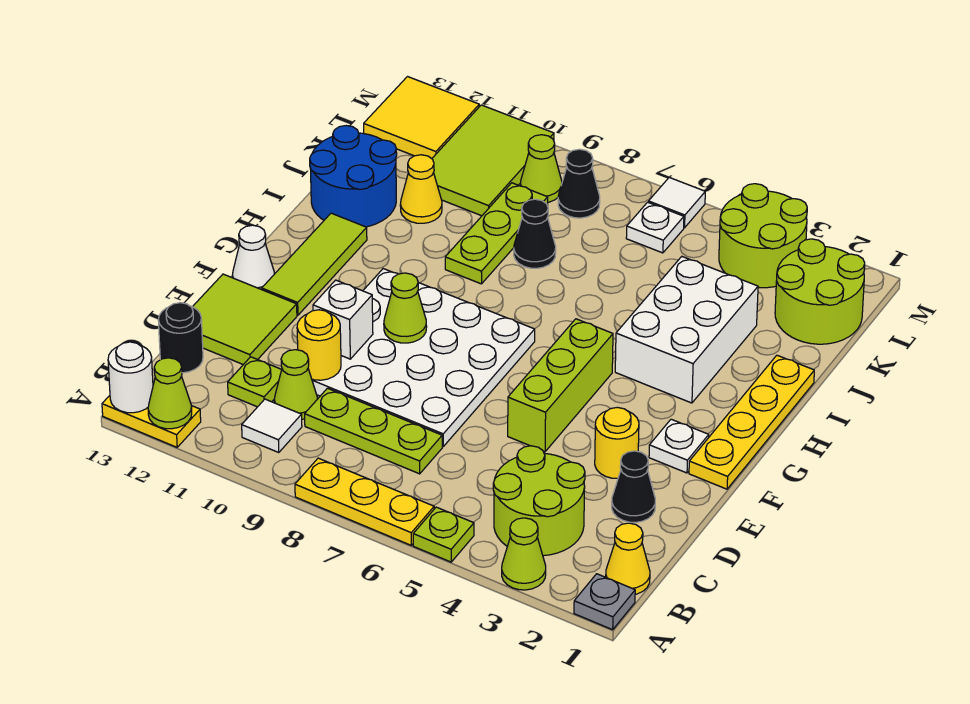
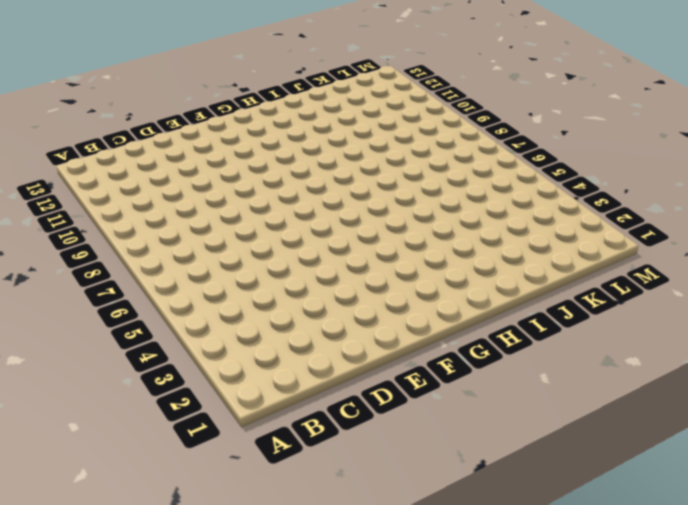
none -> grey 1x1 plate [574,574,635,630]
none -> lime 1x1 cone [502,518,546,590]
none -> lime 1x1 plate [413,507,474,562]
none -> yellow 1x3 plate [295,458,434,545]

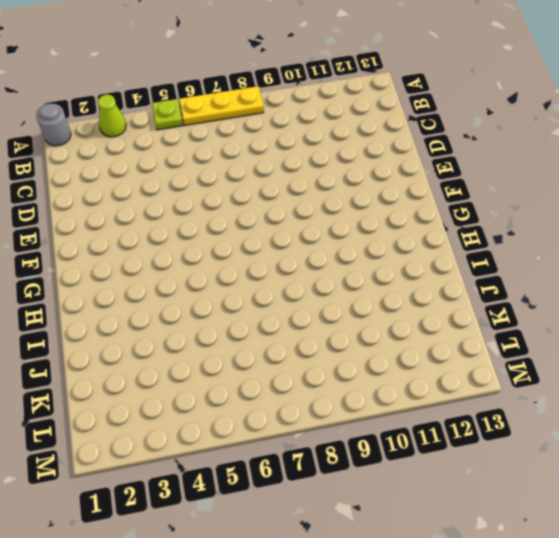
grey 1x1 round brick [36,104,71,146] -> grey 1x1 plate [574,574,635,630]
none -> yellow 1x2 plate [102,396,201,447]
none -> yellow 1x1 cone [606,523,650,594]
none -> lime 2x2 round brick [493,446,585,556]
none -> white 1x1 tile [242,399,302,453]

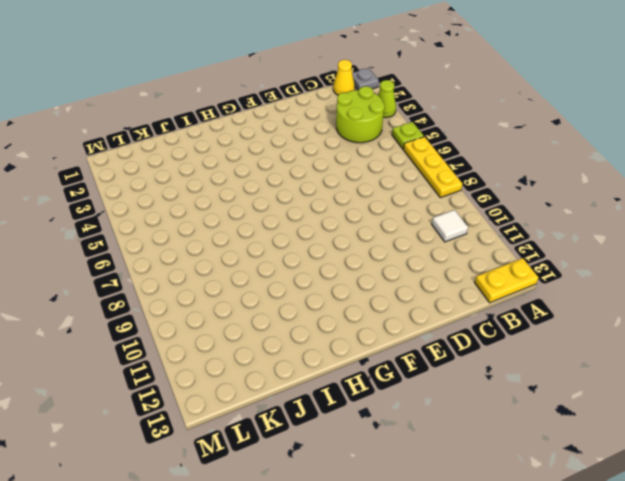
yellow 1x2 plate [475,258,538,303] -> yellow 1x2 plate turned to [102,396,201,447]
none -> lime 1x3 plate [305,388,442,474]
none -> lime 1x1 cone [274,350,317,419]
none -> lime 1x1 plate [228,357,282,407]
none -> black 1x1 round brick [158,303,203,373]

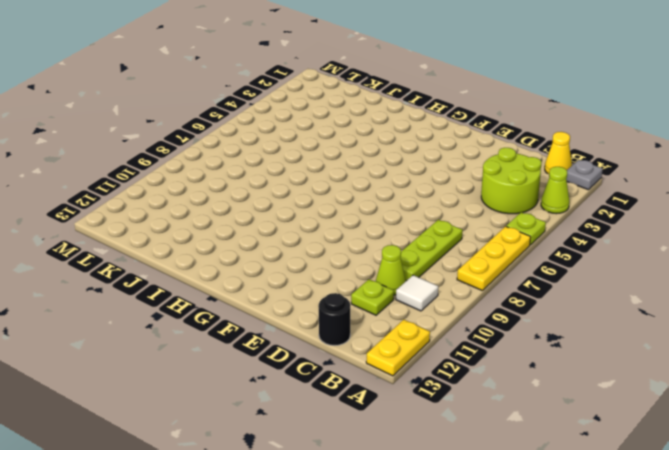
none -> black 1x1 cone [612,451,655,522]
none -> white 4x4 plate [312,269,535,446]
none -> lime 2x2 tile [193,274,297,365]
none -> yellow 1x1 round brick [595,407,639,479]

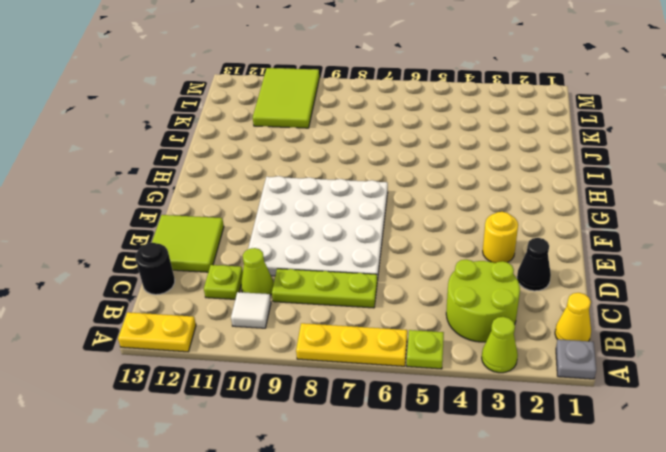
none -> lime 1x3 brick [508,319,613,452]
none -> yellow 1x4 plate [689,355,814,489]
none -> white 1x1 plate [649,419,709,473]
none -> lime 1x3 tile [262,213,367,315]

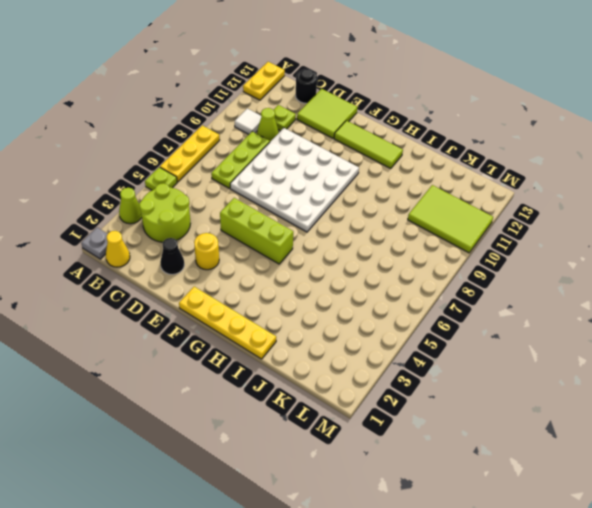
none -> white 1x1 plate [649,419,709,473]
none -> white 1x1 cone [232,225,275,289]
none -> white 2x3 brick [615,257,758,403]
none -> lime 1x3 plate [445,183,548,284]

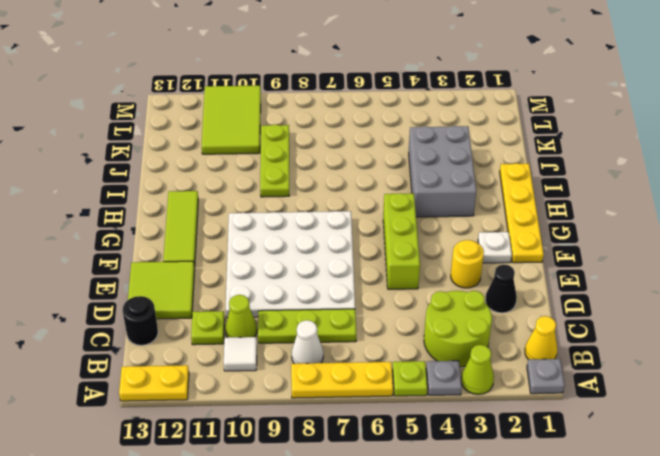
grey 1x1 plate [426,361,462,395] -> none
white 1x1 cone [292,320,323,364] -> white 1x1 cone moved to [232,225,275,289]
grey 2x3 brick [409,126,476,217] -> white 2x3 brick [615,257,758,403]
none -> blue 2x2 round brick [310,126,397,227]
none -> black 1x1 cone [514,199,556,268]
none -> yellow 1x1 cone [400,155,442,223]
none -> lime 2x2 round brick [775,239,865,344]

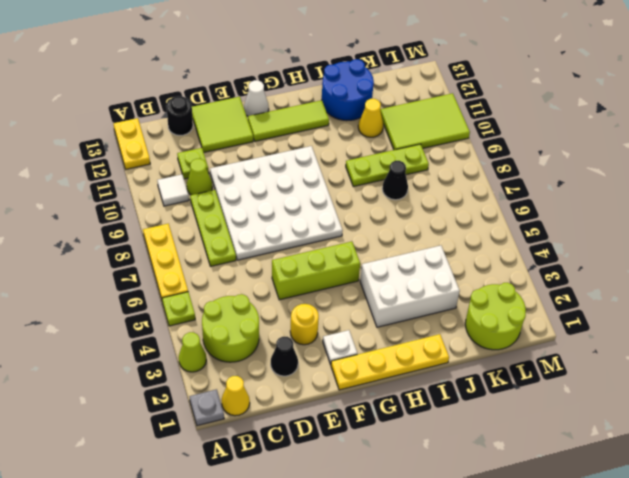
none -> lime 2x2 round brick [719,184,807,288]
none -> white 1x1 plate [626,202,684,253]
none -> black 1x1 cone [558,149,600,218]
none -> lime 1x1 cone [520,135,562,202]

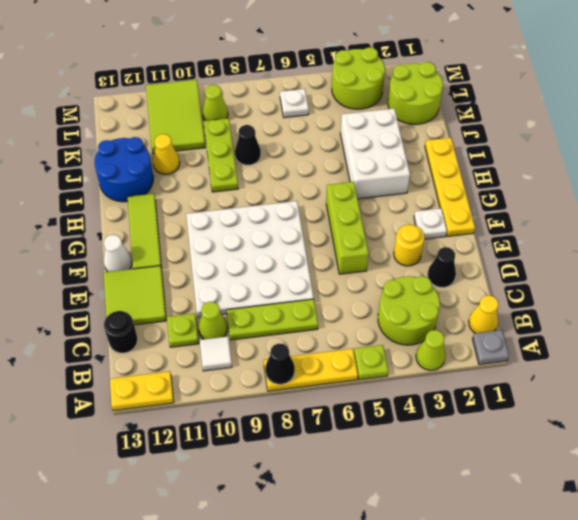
black 1x1 cone [265,343,295,384] -> black 1x1 cone moved to [558,149,600,218]
none -> yellow 2x2 tile [364,77,479,159]
none -> white 1x1 tile [648,178,705,228]
none -> lime 1x1 cone [148,358,192,429]
none -> white 1x1 round brick [108,342,153,413]

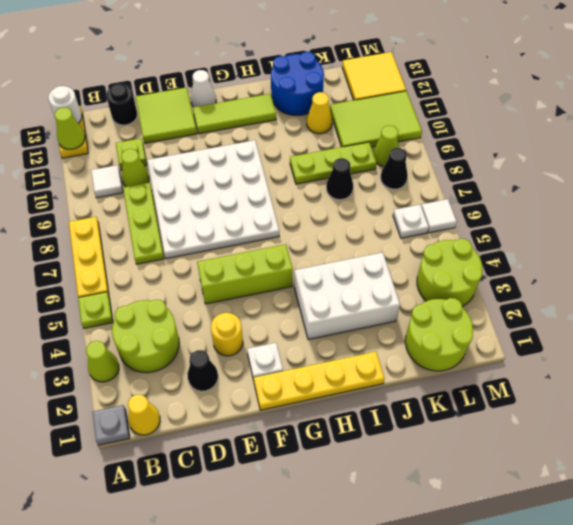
none -> yellow 1x1 round brick [297,310,341,380]
none -> white 1x1 brick [313,280,373,359]
none -> lime 1x1 cone [384,273,427,343]

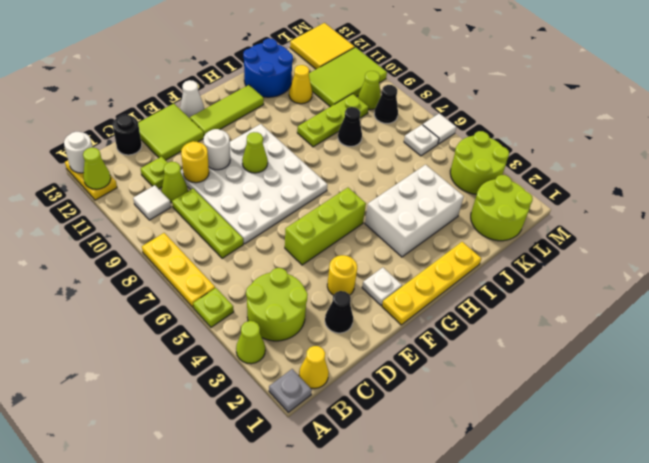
white 1x1 round brick [203,129,230,170] -> white 1x1 brick [313,280,373,359]

